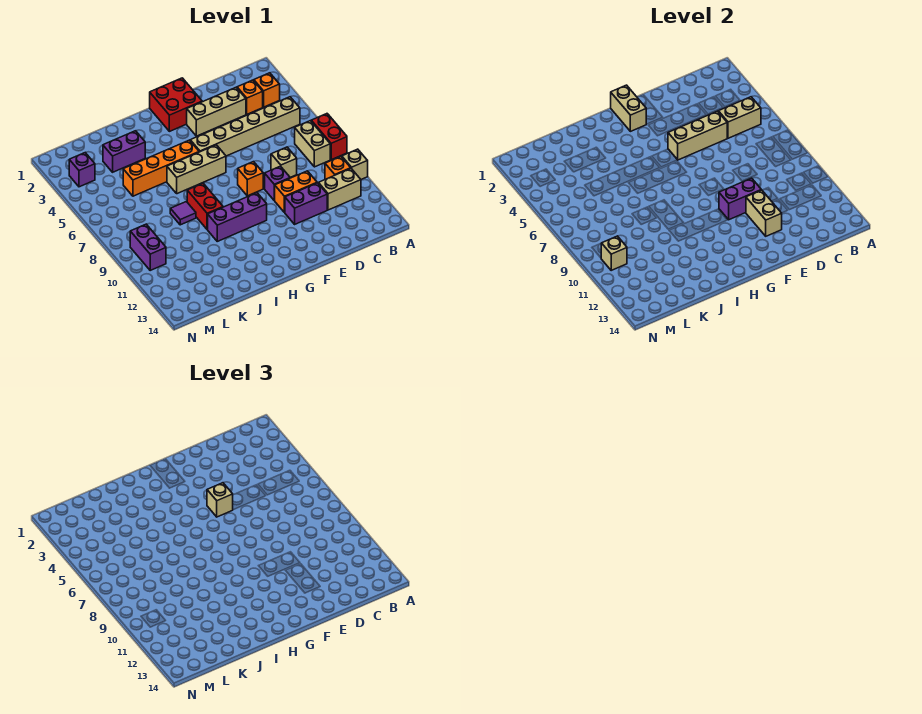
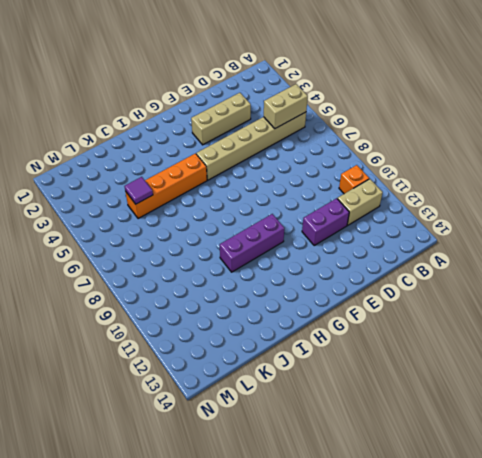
purple 1x1 tile [125,177,153,204] -> purple 1x1 tile moved to [170,202,196,225]
none -> red 1x2 brick [311,114,347,160]
none -> tan 1x1 brick [342,149,368,179]
none -> orange 1x1 brick [254,73,280,107]
none -> tan 1x2 brick [295,121,330,167]

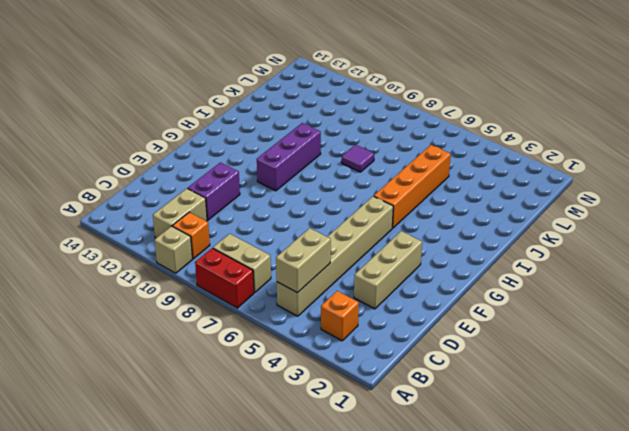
none -> orange 1x1 brick [237,80,263,114]
none -> tan 1x1 brick [271,147,297,177]
none -> orange 1x2 brick [274,171,317,213]
none -> purple 1x1 brick [265,166,290,200]

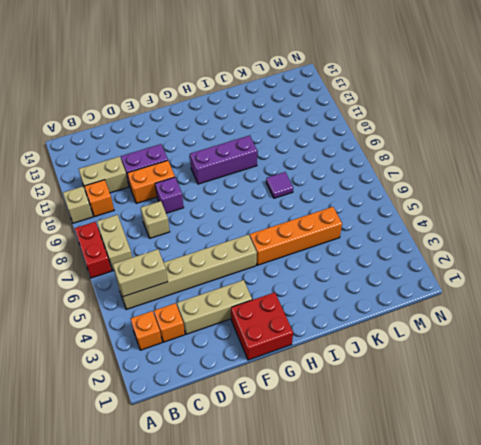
none -> orange 1x1 brick [238,162,263,196]
none -> tan 1x3 brick [167,145,226,194]
none -> red 1x2 brick [187,183,223,230]
none -> purple 1x2 brick [103,131,145,172]

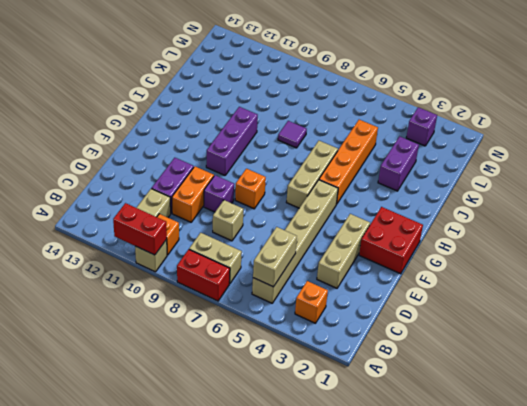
red 1x2 brick [113,203,167,255] -> red 1x2 brick moved to [187,183,223,230]
none -> orange 1x1 brick [237,80,263,114]
none -> purple 1x2 brick [130,224,166,270]
none -> tan 1x3 brick [668,111,727,160]
none -> purple 1x2 brick [719,178,761,220]

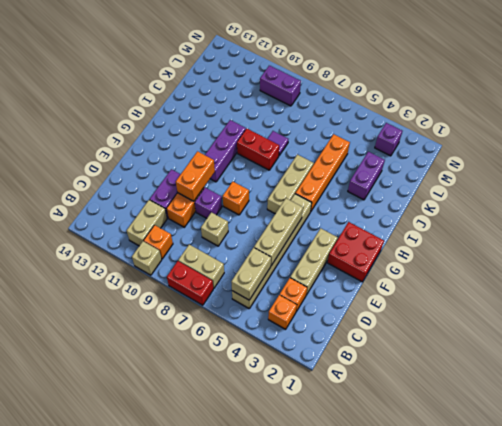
orange 1x2 brick [176,151,215,201] -> purple 1x2 brick [719,178,761,220]
none -> tan 1x2 brick [746,190,782,236]
none -> tan 1x2 brick [611,85,646,131]
none -> tan 1x1 brick [601,236,627,270]
none -> tan 1x1 brick [207,483,233,517]

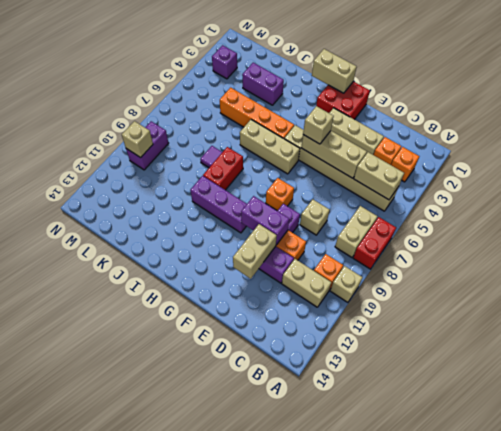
tan 1x2 brick [312,49,357,93] -> tan 1x2 brick turned to [611,85,646,131]

